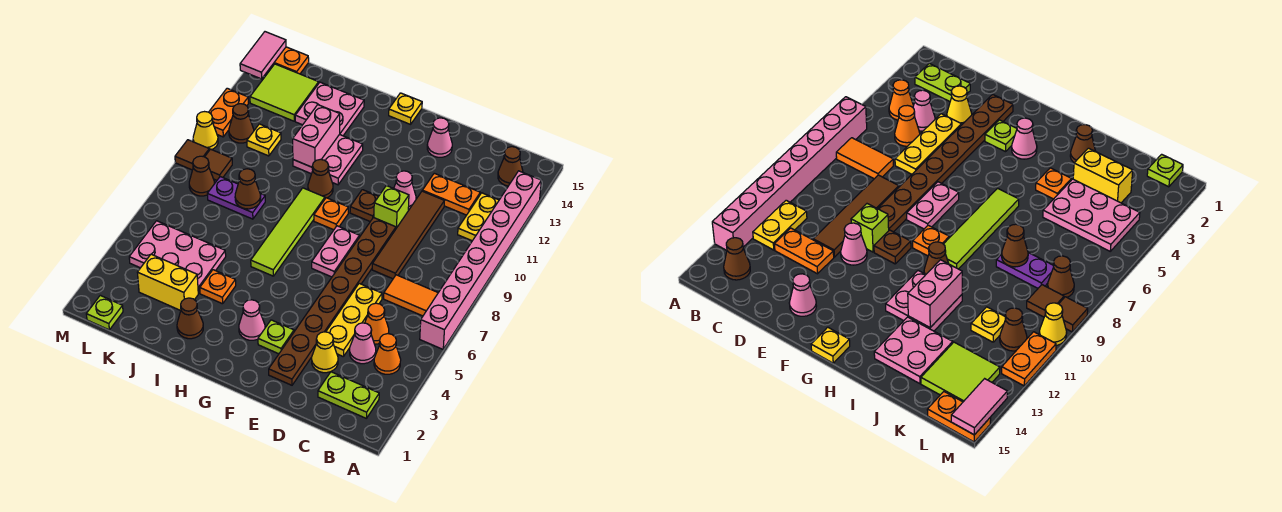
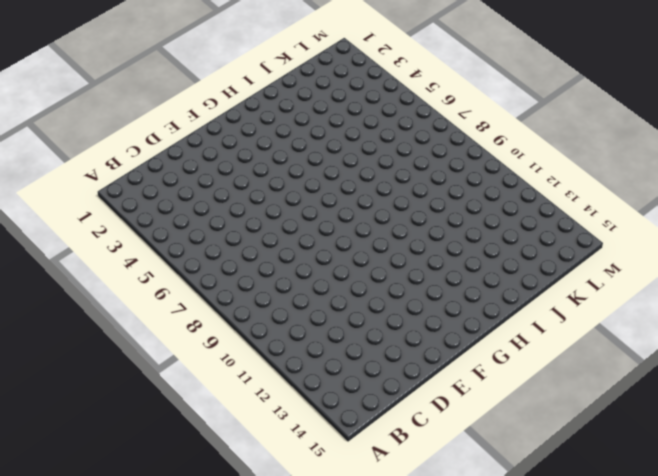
none -> pink 1x8 brick [420,171,541,349]
none -> lime 1x2 plate [318,372,379,419]
none -> orange 1x1 cone [374,334,401,374]
none -> orange 1x2 tile [384,275,438,316]

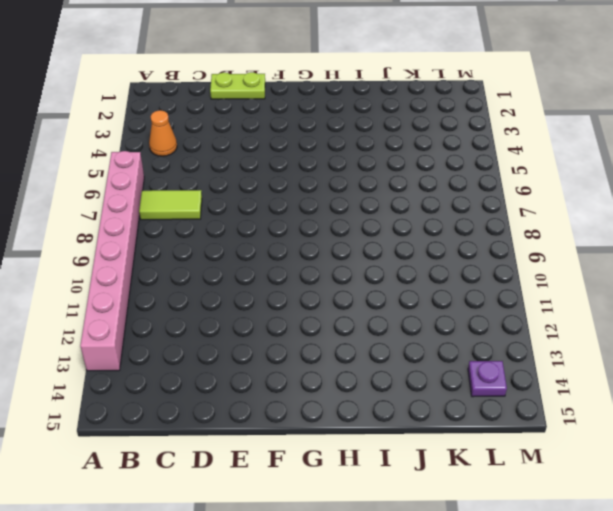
lime 1x2 tile [139,190,202,220] -> orange 1x2 tile [384,275,438,316]
lime 1x2 plate [210,72,265,99] -> lime 1x2 plate moved to [318,372,379,419]
purple 1x1 plate [468,361,507,397] -> lime 2x2 tile [250,64,319,121]
none -> yellow 1x2 plate [458,193,499,241]
none -> brown 1x1 cone [498,147,523,186]
none -> pink 1x1 cone [350,323,376,364]
none -> orange 1x1 cone [365,303,389,344]

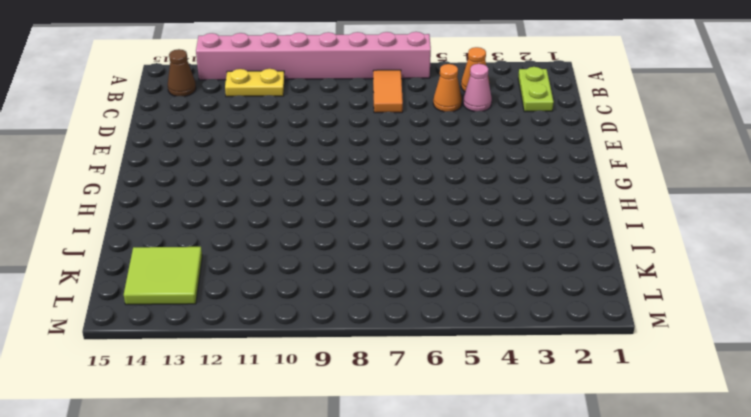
none -> orange 1x2 plate [422,173,480,215]
none -> yellow 1x1 cone [312,332,338,373]
none -> yellow 1x3 plate [326,283,382,357]
none -> brown 1x4 tile [372,191,444,279]

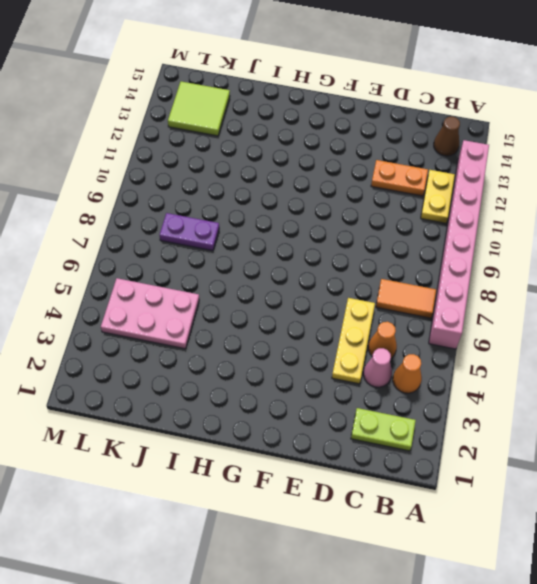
none -> yellow 1x1 cone [312,332,338,373]
none -> brown 1x4 tile [372,191,444,279]
none -> brown 1x8 plate [269,218,396,385]
none -> lime 1x1 brick [374,186,409,228]

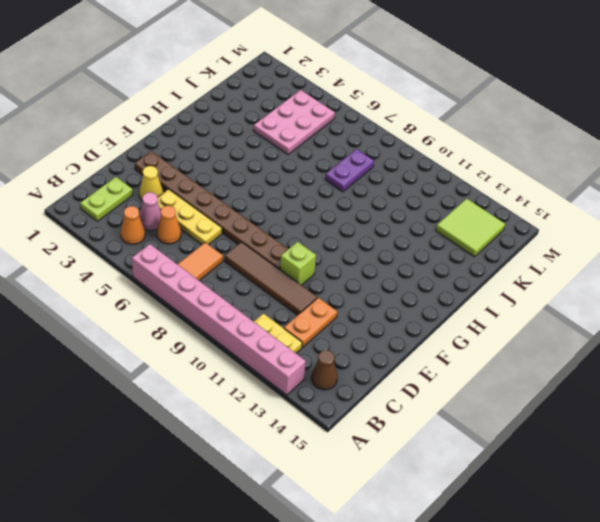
none -> pink 1x1 cone [394,171,416,210]
none -> pink 1x1 cone [427,118,452,157]
none -> lime 1x1 plate [258,320,294,354]
none -> pink 1x2 plate [312,226,359,277]

